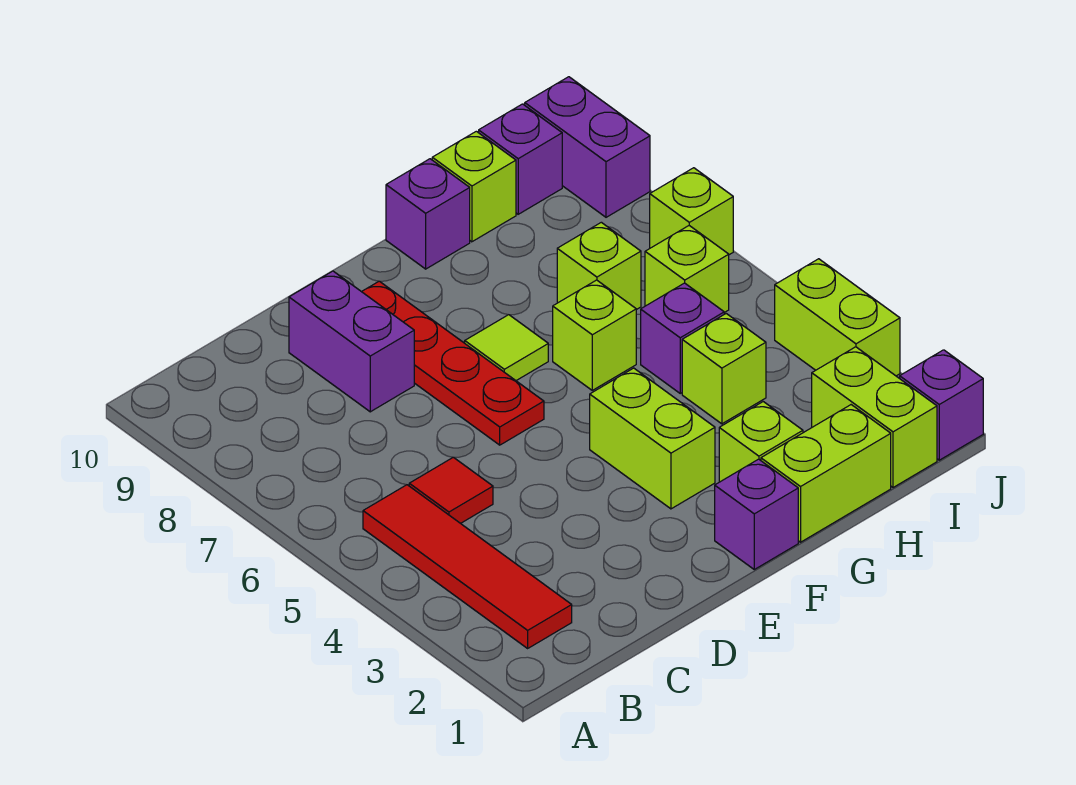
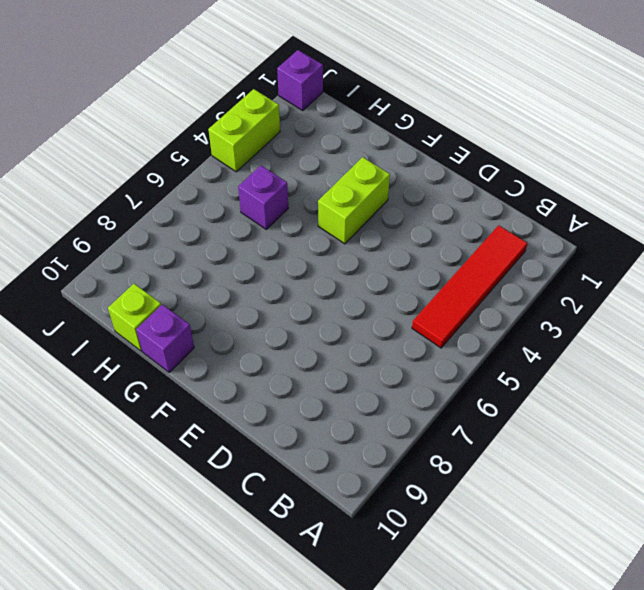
none -> red 1x1 tile [409,457,493,523]
none -> purple 1x2 brick [289,271,414,412]
none -> red 1x4 plate [362,281,544,445]

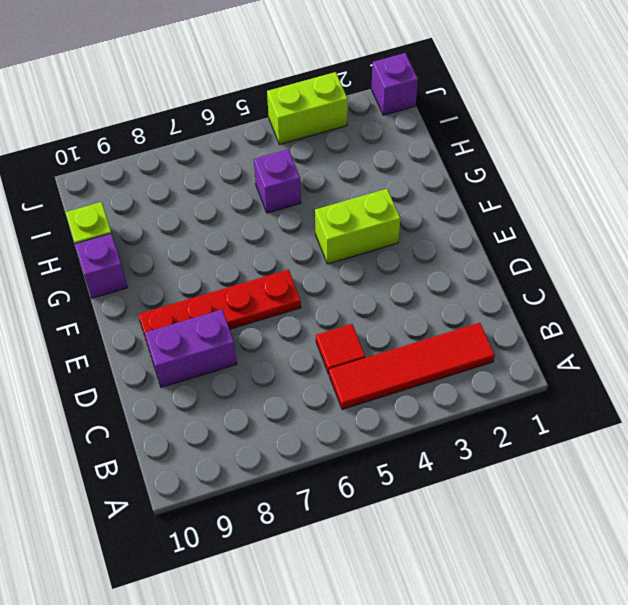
none -> purple 1x1 brick [715,459,798,569]
none -> lime 1x1 tile [465,315,548,381]
none -> lime 1x2 brick [761,405,891,542]

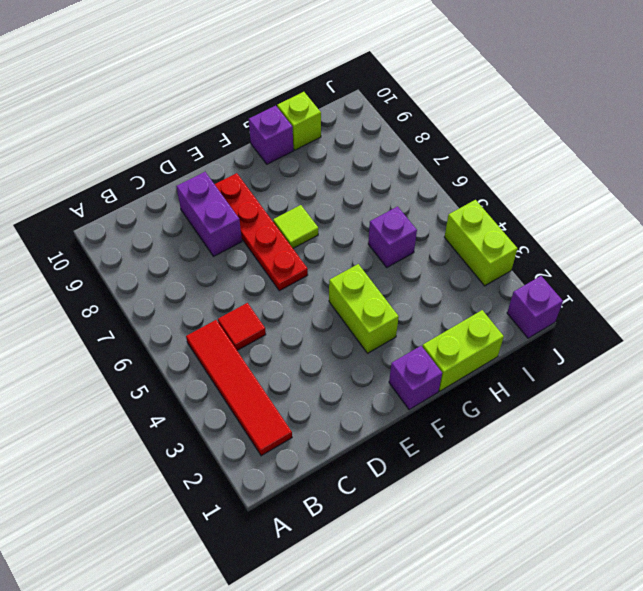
none -> lime 1x1 brick [719,402,803,482]
none -> lime 1x1 brick [553,280,636,390]
none -> lime 1x1 brick [682,314,766,424]

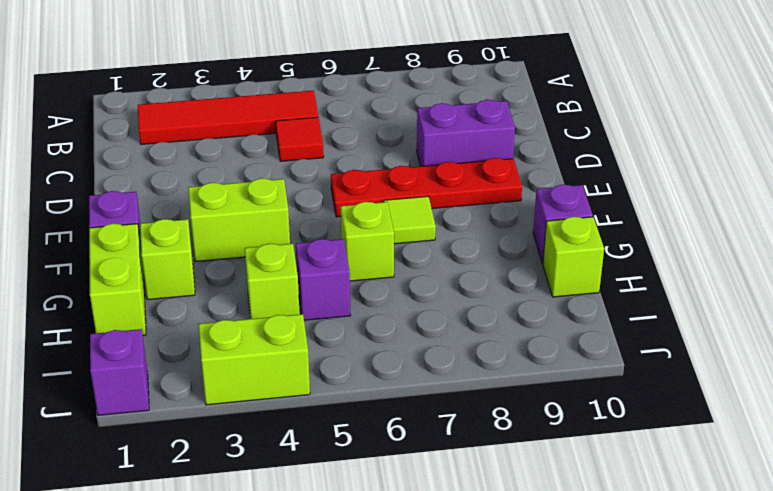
none -> lime 1x1 brick [557,222,641,310]
none -> lime 1x2 brick [812,347,937,488]
none -> lime 1x1 brick [645,226,729,313]

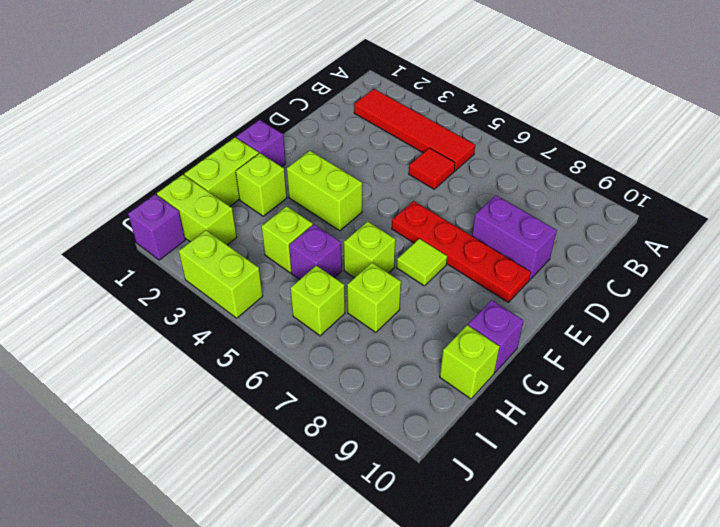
none -> purple 1x1 brick [479,104,562,214]
none -> lime 1x1 brick [650,168,733,255]
none -> purple 1x2 brick [525,77,650,217]

